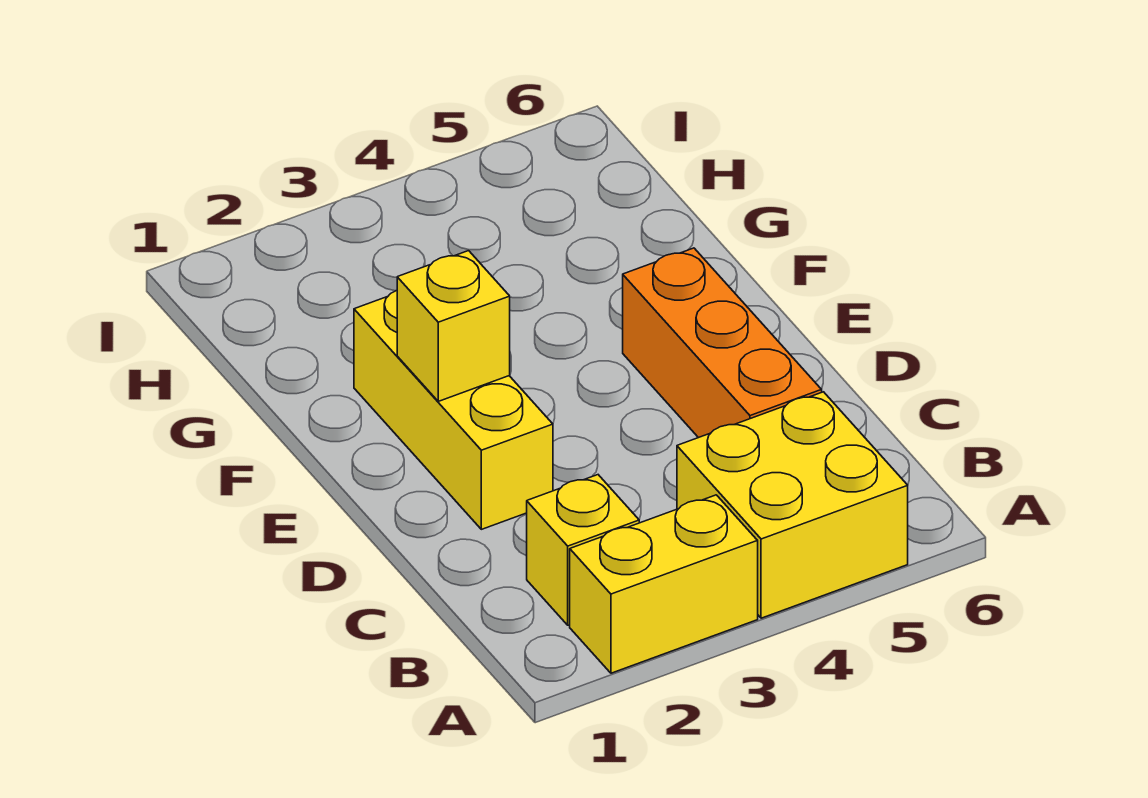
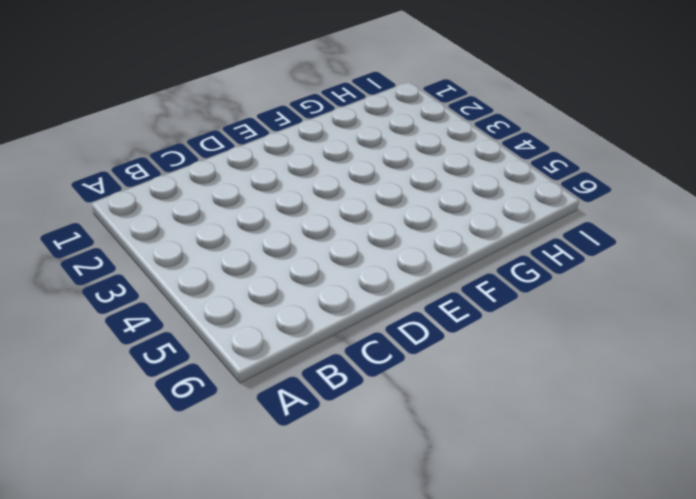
none -> yellow 1x2 brick [570,495,758,673]
none -> yellow 2x2 brick [677,392,908,618]

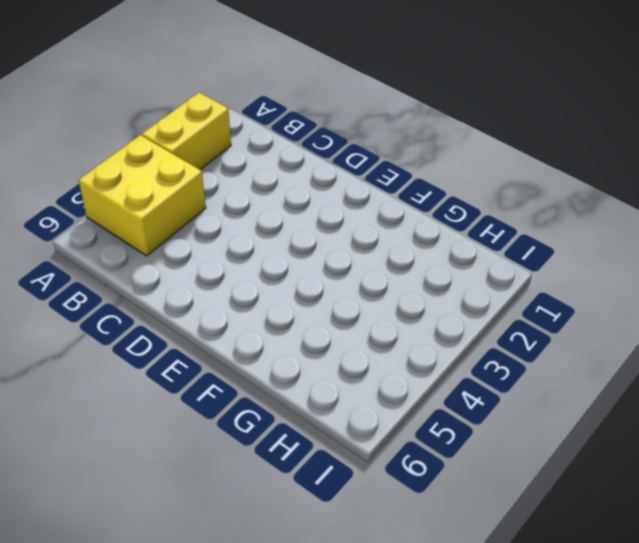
none -> yellow 1x1 brick [527,475,639,625]
none -> orange 1x3 brick [623,248,822,438]

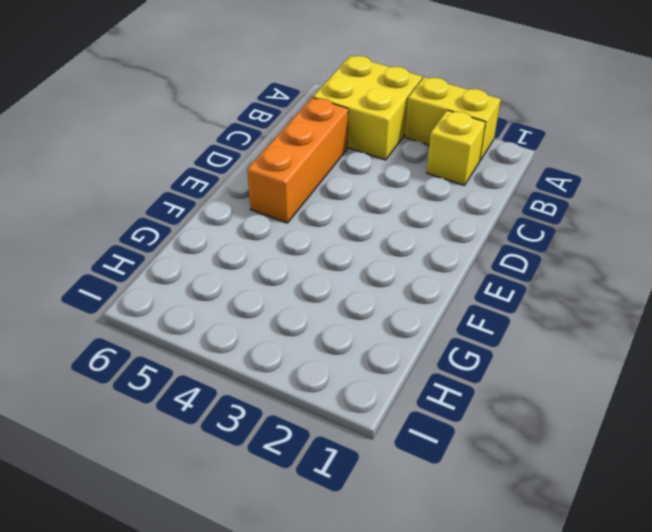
none -> yellow 1x3 brick [354,290,553,529]
none -> yellow 1x1 brick [397,251,510,401]

